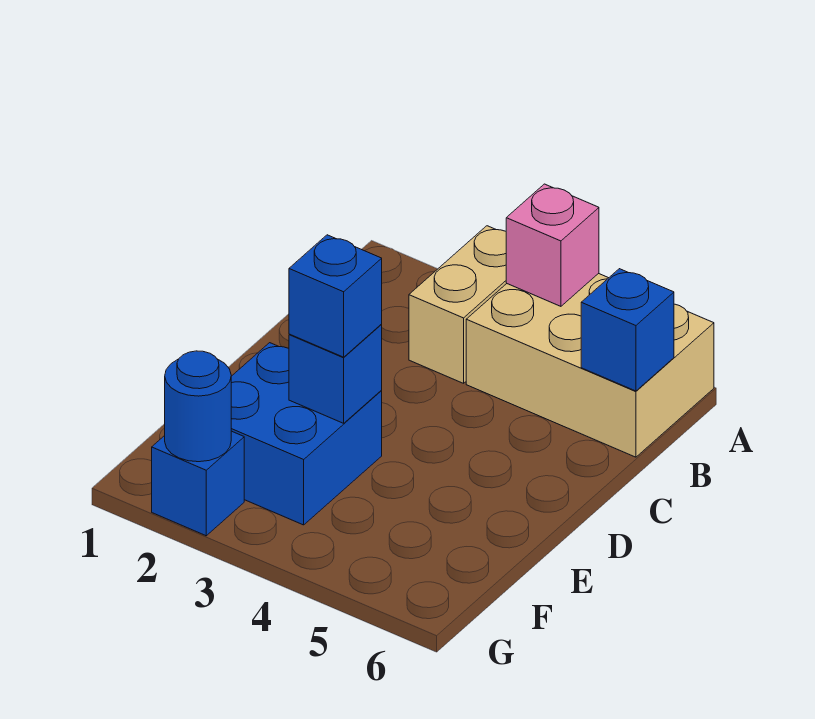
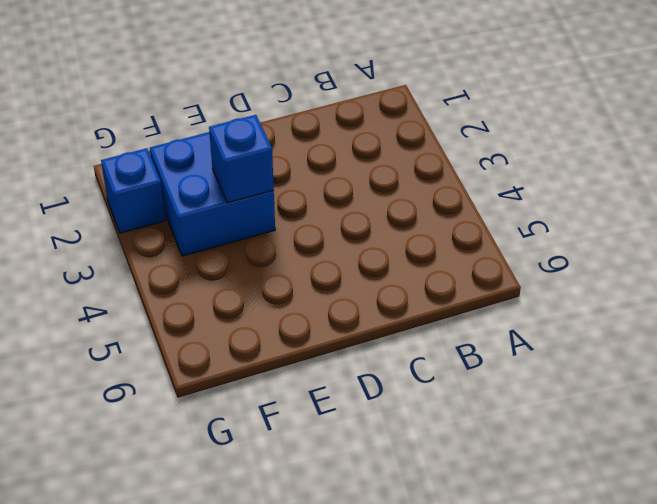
none -> tan 1x2 brick [409,226,507,383]
none -> tan 2x3 brick [466,273,714,457]

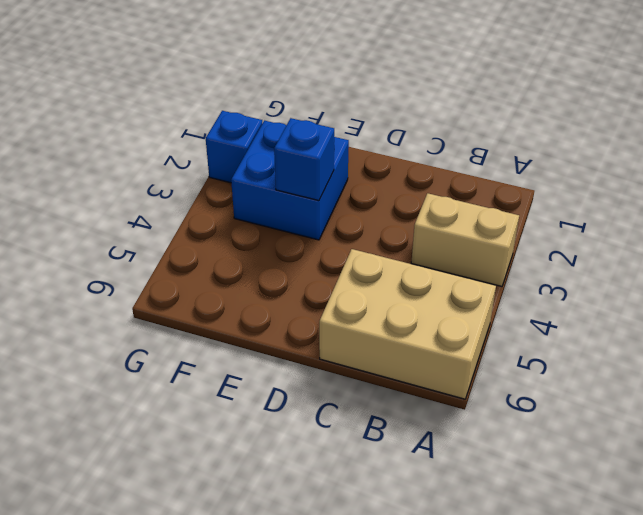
tan 2x3 brick [319,249,496,399] -> tan 2x3 brick turned to [466,273,714,457]
none -> pink 1x1 brick [506,184,599,306]
none -> blue 1x1 brick [581,269,674,391]

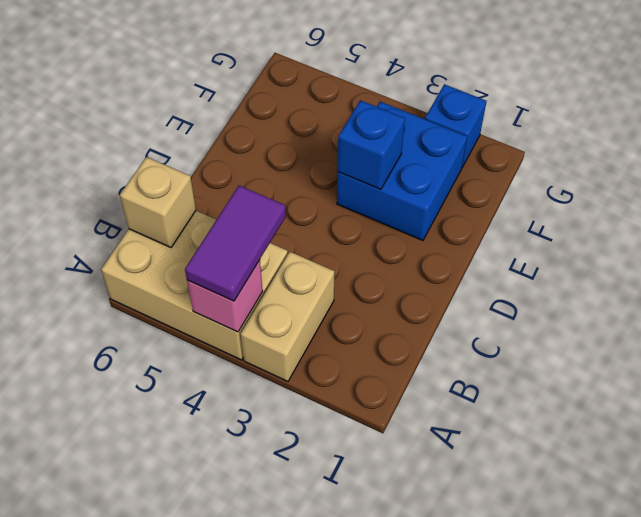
purple 1x2 tile [185,186,286,301] -> none
tan 1x1 brick [120,157,196,247] -> blue 1x1 brick [581,269,674,391]
none -> blue 1x1 round brick [165,351,231,462]
none -> blue 1x1 brick [289,235,382,357]

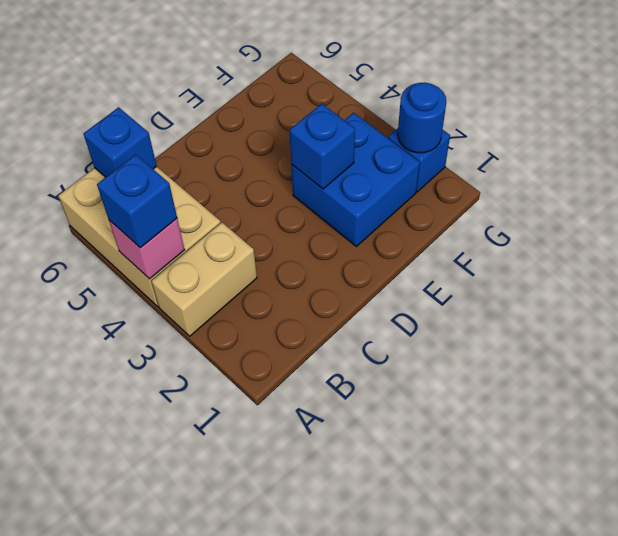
blue 1x1 brick [97,154,177,248] -> blue 1x1 brick moved to [289,235,382,357]

